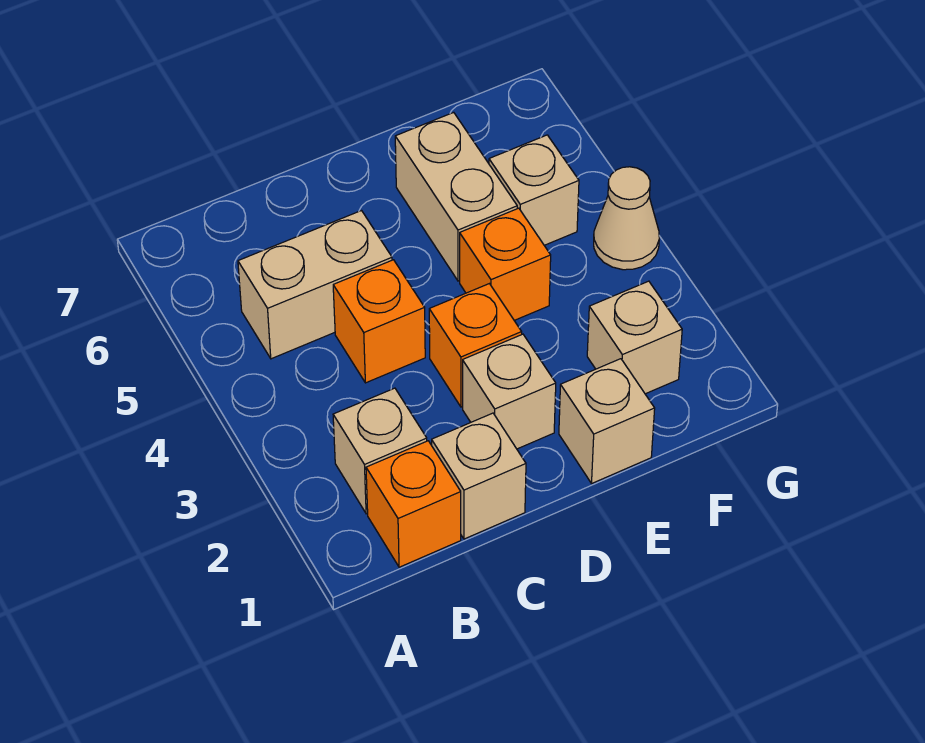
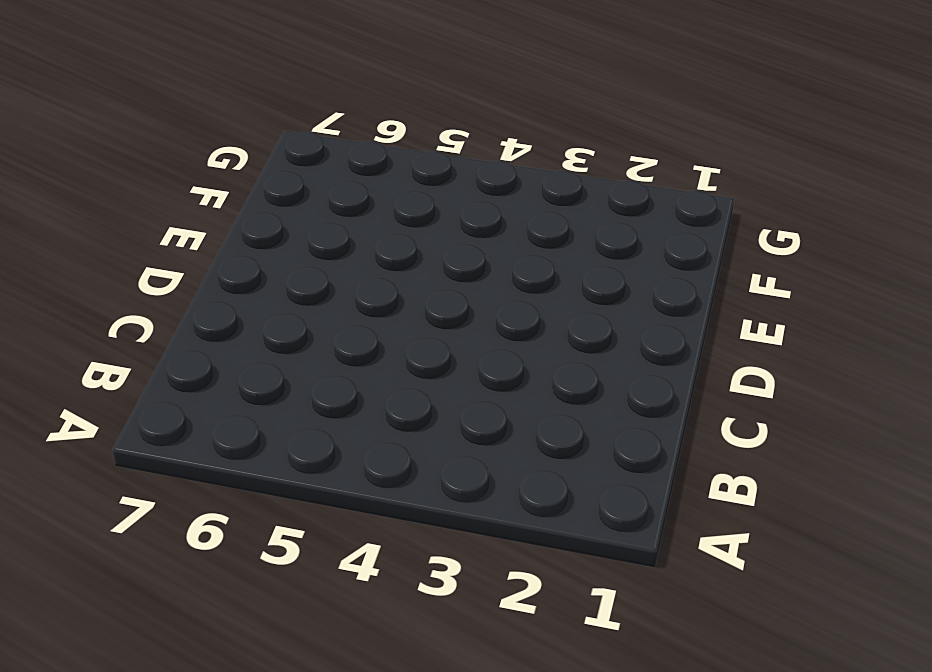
none -> orange 1x1 brick [366,441,461,567]
none -> tan 1x1 brick [333,388,427,514]
none -> tan 1x2 brick [238,211,392,359]

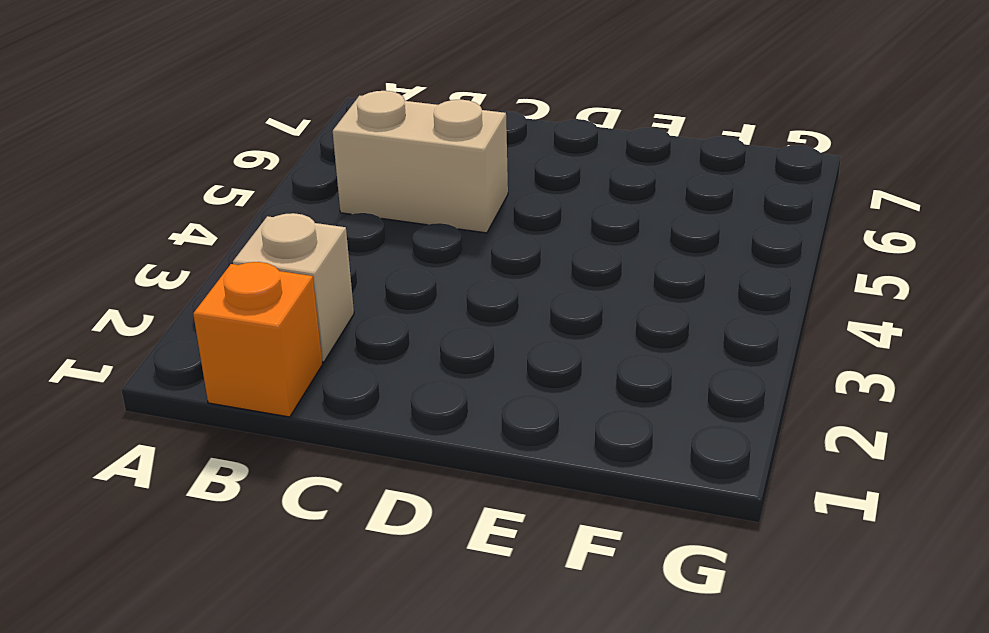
none -> tan 1x1 brick [432,413,526,539]
none -> orange 1x1 brick [333,260,425,383]
none -> tan 1x1 brick [463,334,556,449]

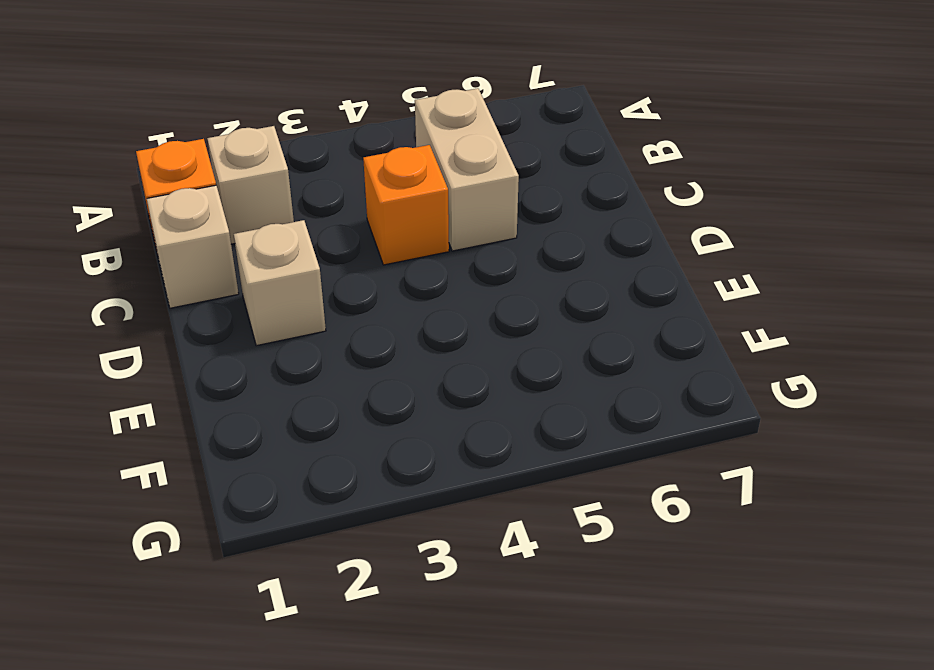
none -> orange 1x1 brick [429,284,522,407]
none -> tan 1x1 brick [559,359,655,483]
none -> orange 1x1 brick [460,208,551,320]

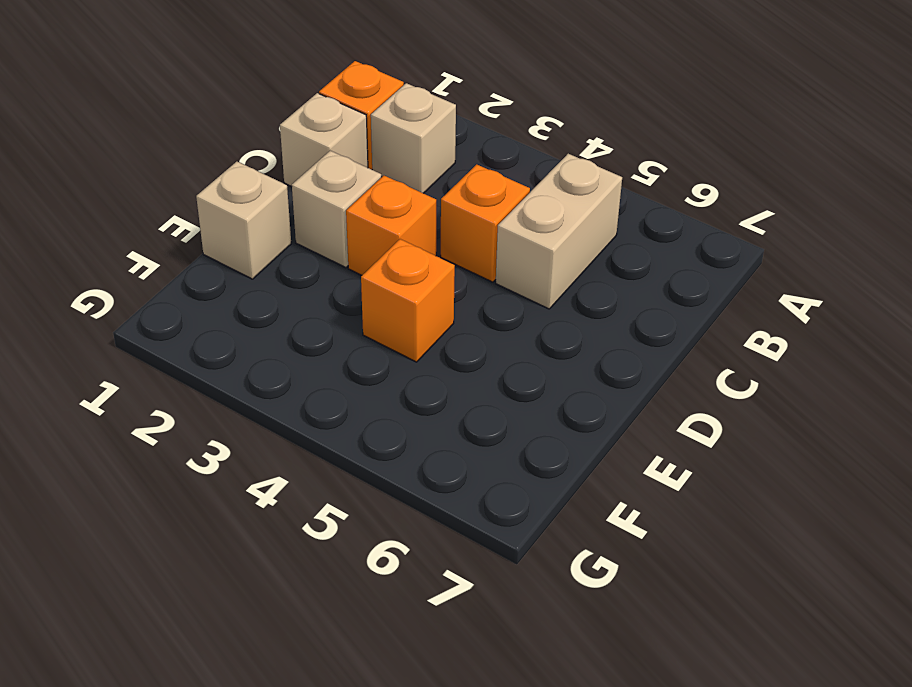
none -> tan 1x2 brick [395,112,517,281]
none -> tan 1x1 brick [587,281,682,394]
none -> tan 1x1 brick [489,135,579,245]

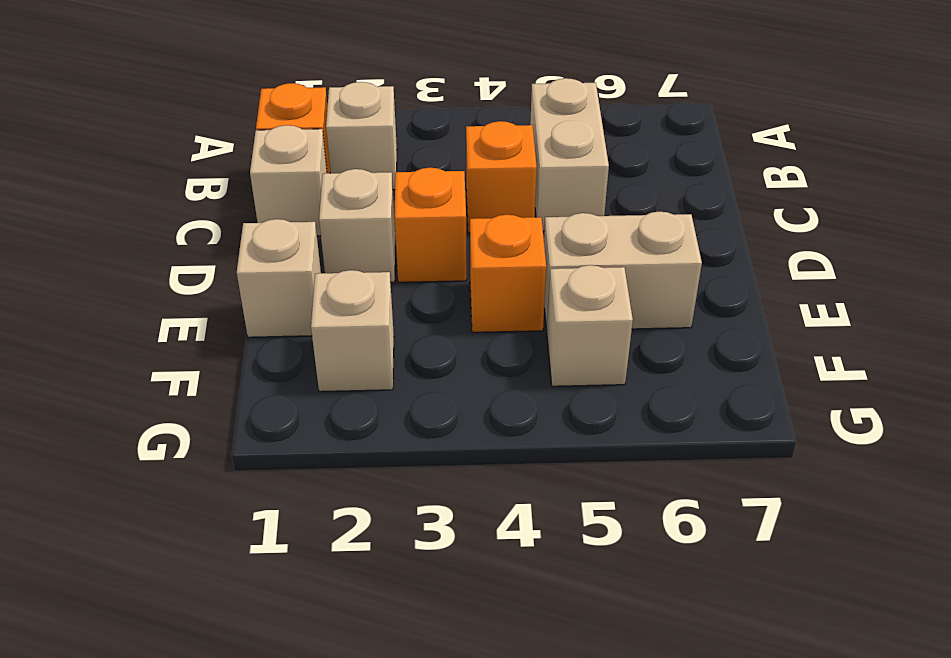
none -> tan 1x1 cone [594,167,659,270]

